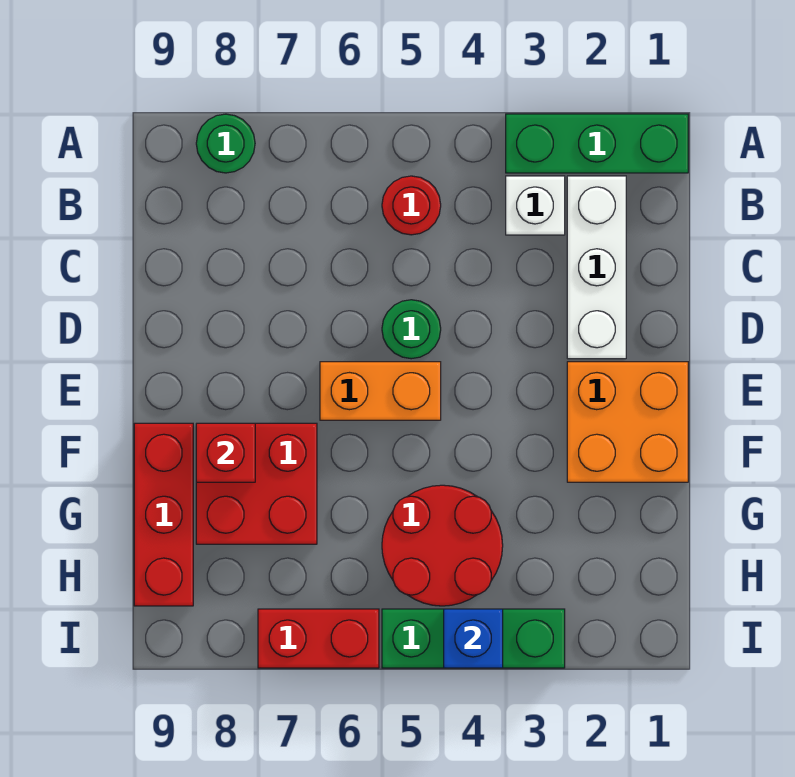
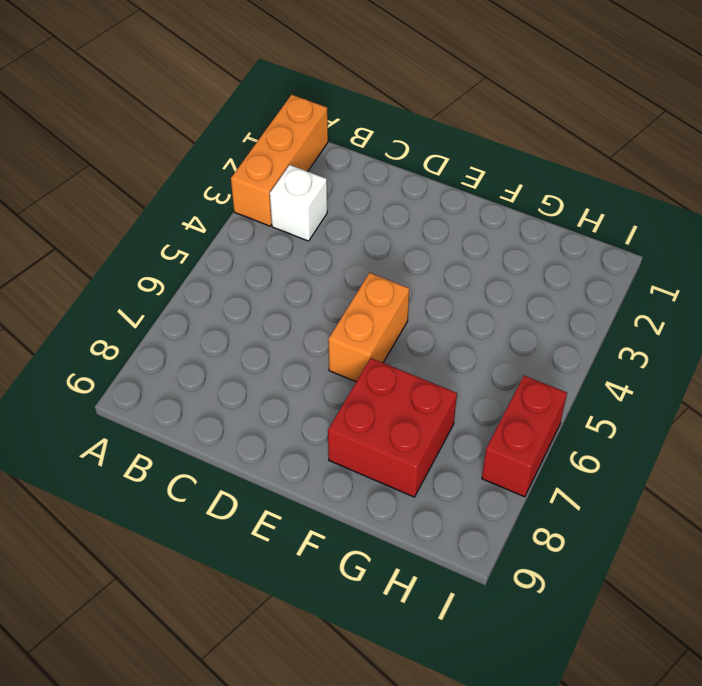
orange 1x3 brick [231,95,328,226] -> green 1x3 brick [506,114,688,173]
none -> green 1x1 round brick [196,114,255,173]
none -> white 1x3 brick [567,176,626,359]
none -> red 1x1 round brick [382,176,441,235]

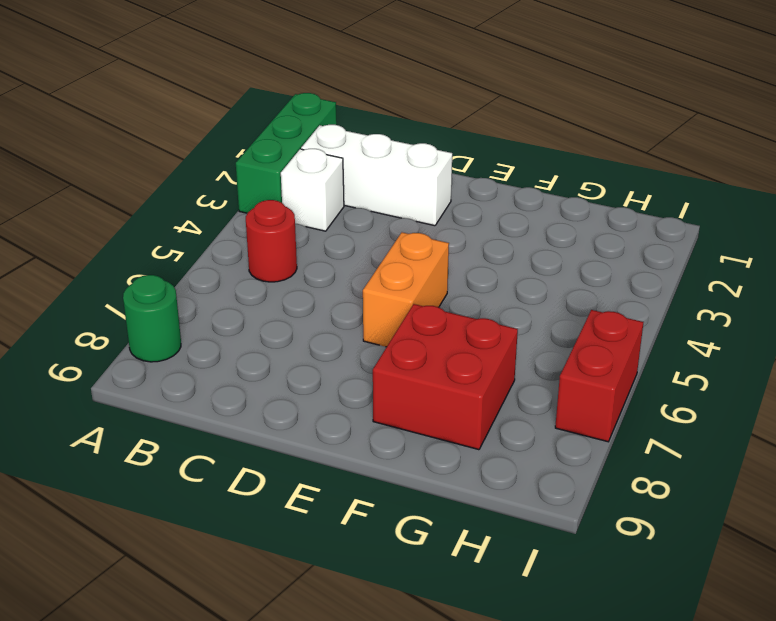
none -> green 1x1 round brick [382,300,441,359]
none -> orange 2x2 brick [567,362,688,482]
none -> red 1x3 brick [134,423,193,606]

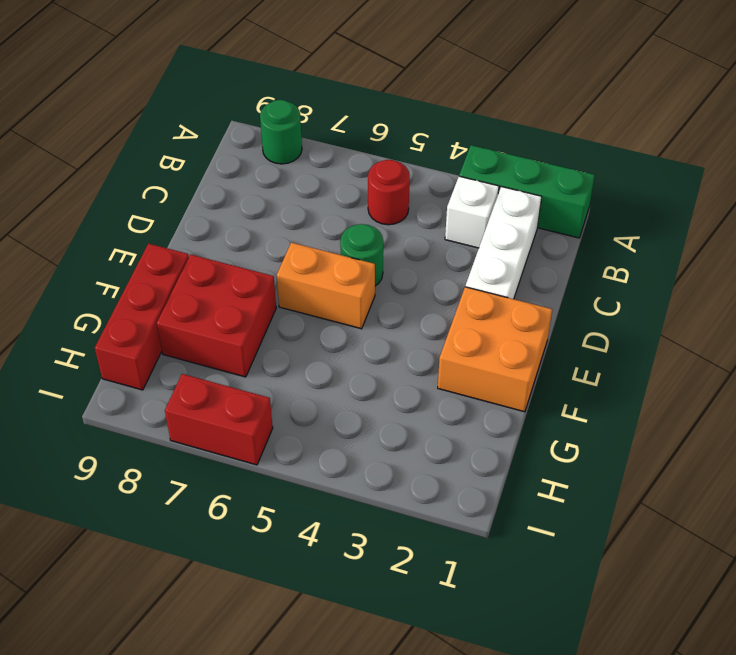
none -> red 2x2 round brick [382,485,503,606]
none -> green 1x3 brick [382,609,565,668]
none -> red 1x1 brick [196,423,255,482]

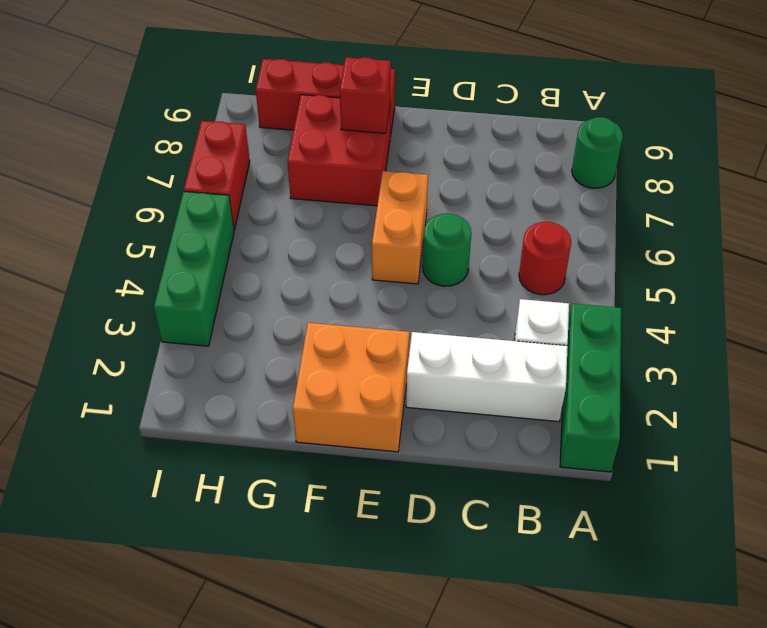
none -> red 2x2 round brick [382,485,503,606]
none -> blue 1x1 brick [444,609,503,668]

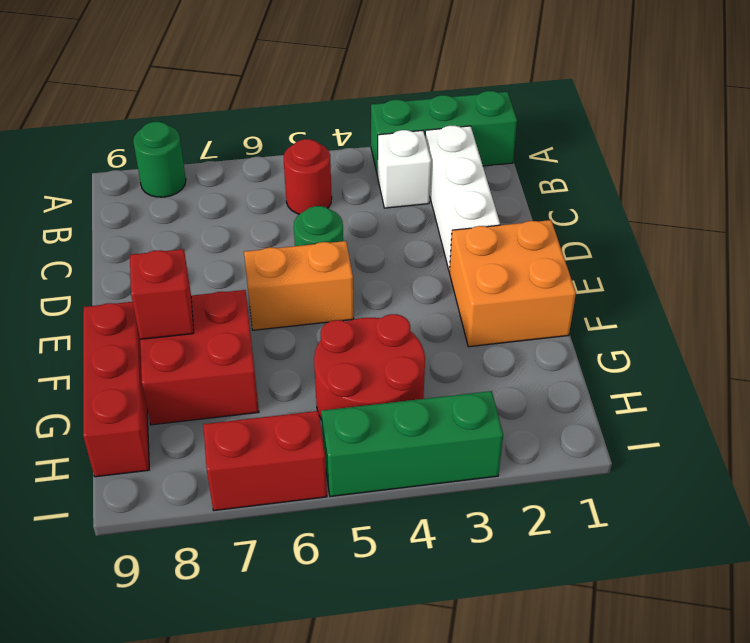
none -> blue 1x1 brick [444,609,503,668]

